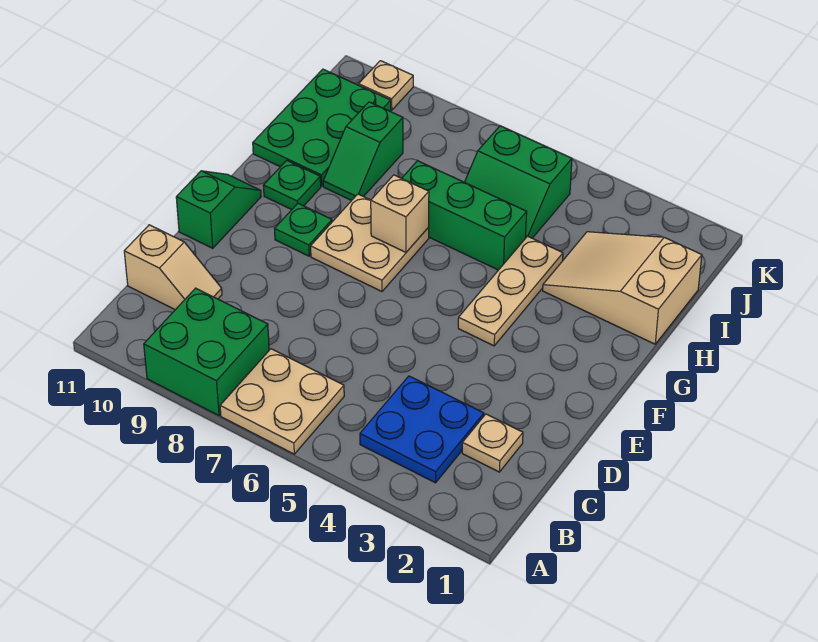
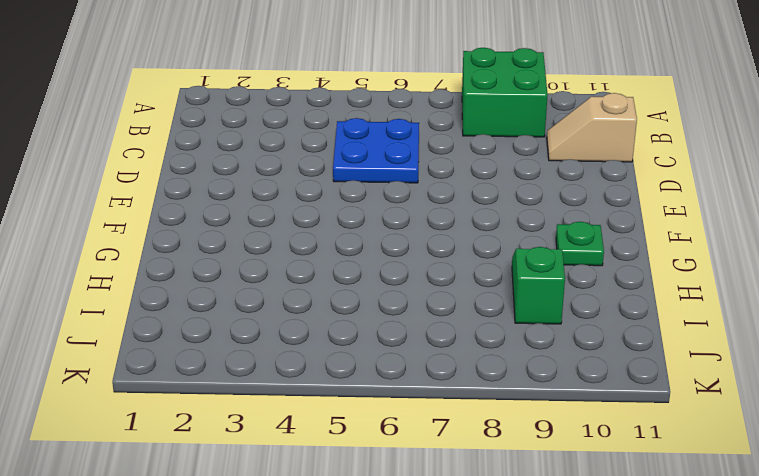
blue 2x2 plate [333,118,419,183] -> blue 2x2 plate moved to [360,376,484,483]
none -> tan 2x2 plate [220,349,344,454]
none -> tan 1x1 plate [462,414,523,472]
none -> green 1x2 slope [176,171,261,248]

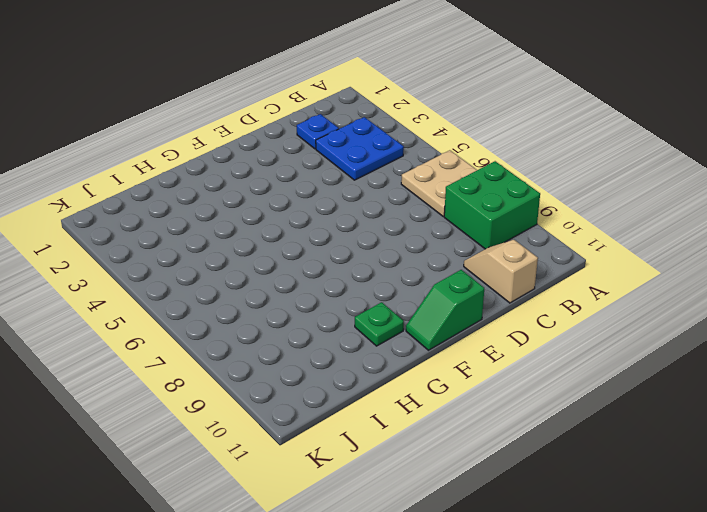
blue 1x1 plate [297,114,339,149] -> tan 1x1 plate [462,414,523,472]
none -> tan 1x3 plate [458,236,563,346]
none -> tan 2x2 plate [311,194,429,291]
none -> green 1x1 plate [275,203,332,256]

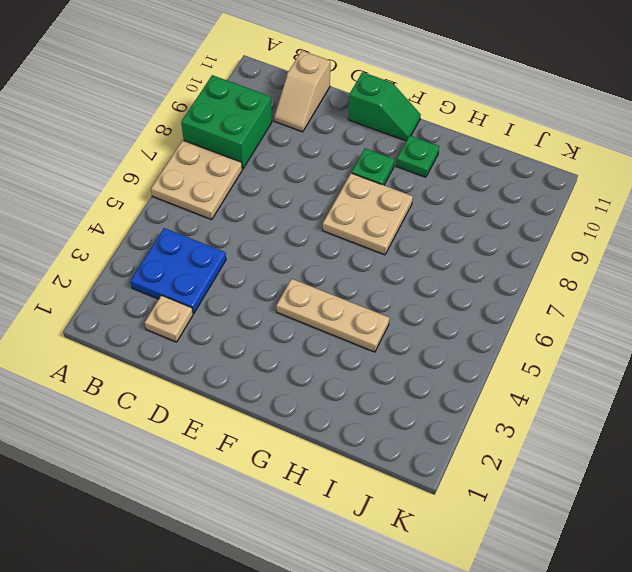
none -> tan 2x3 slope [543,232,702,344]
none -> green 1x3 brick [402,161,527,270]
none -> green 1x2 slope [323,102,403,201]

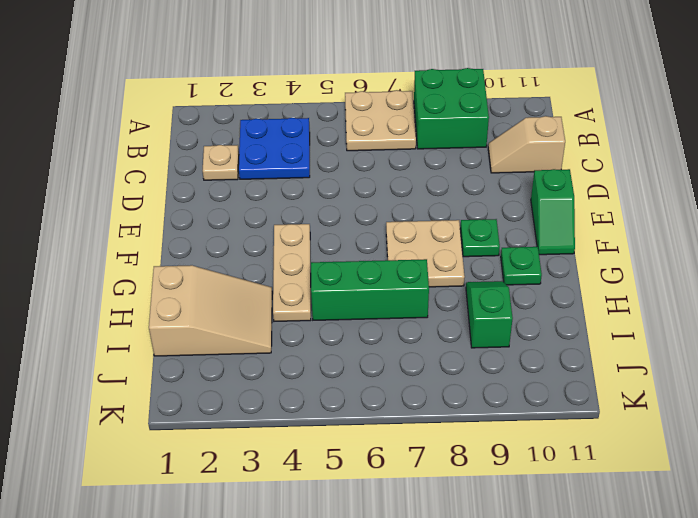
none -> green 2x3 plate [253,69,391,186]
none -> green 2x2 slope [465,126,572,238]
none -> tan 1x1 plate [359,61,413,110]

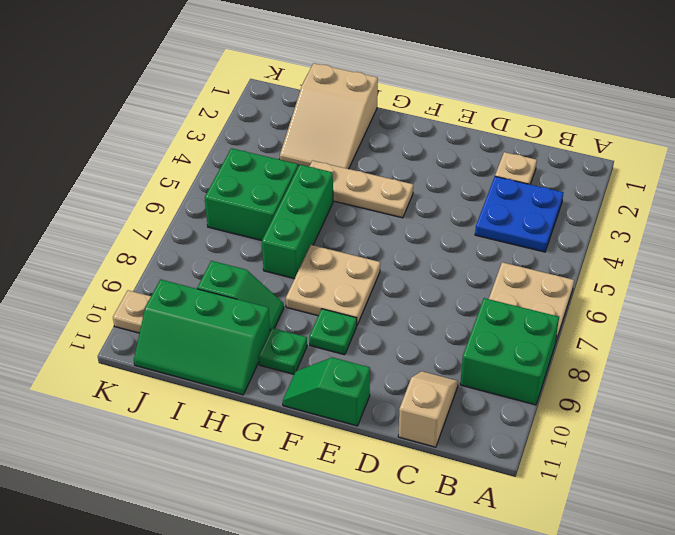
green 2x3 slope [134,280,270,395] -> green 2x3 plate [253,69,391,186]
green 2x2 brick [205,148,298,241] -> green 2x2 slope [465,126,572,238]
none -> tan 1x1 brick [371,175,429,252]

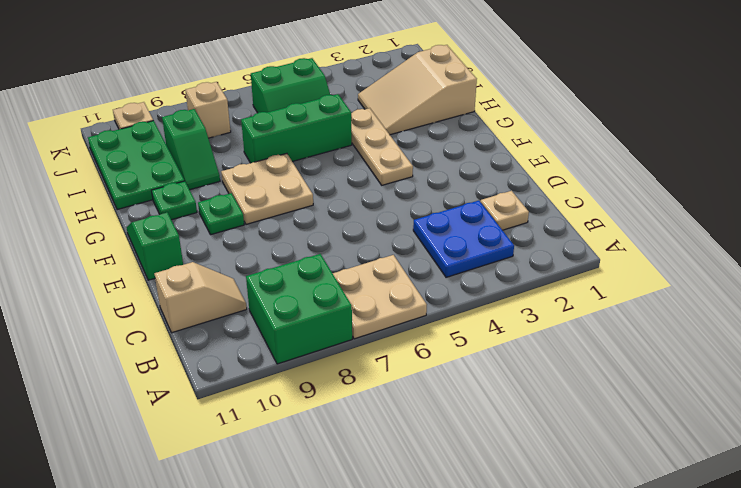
tan 1x1 brick [185,82,231,138] -> tan 1x1 brick moved to [371,175,429,252]

